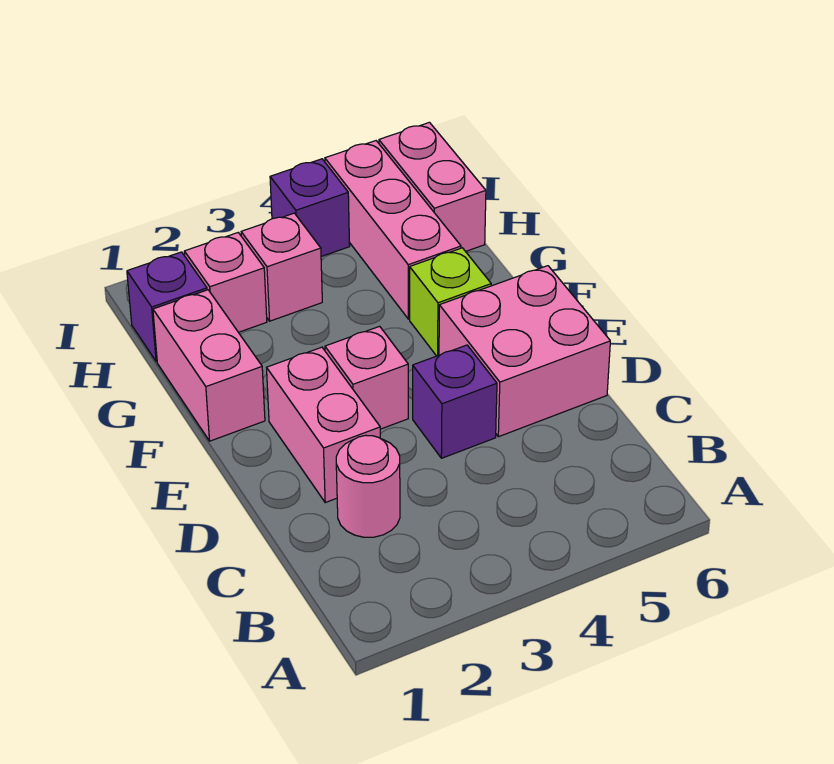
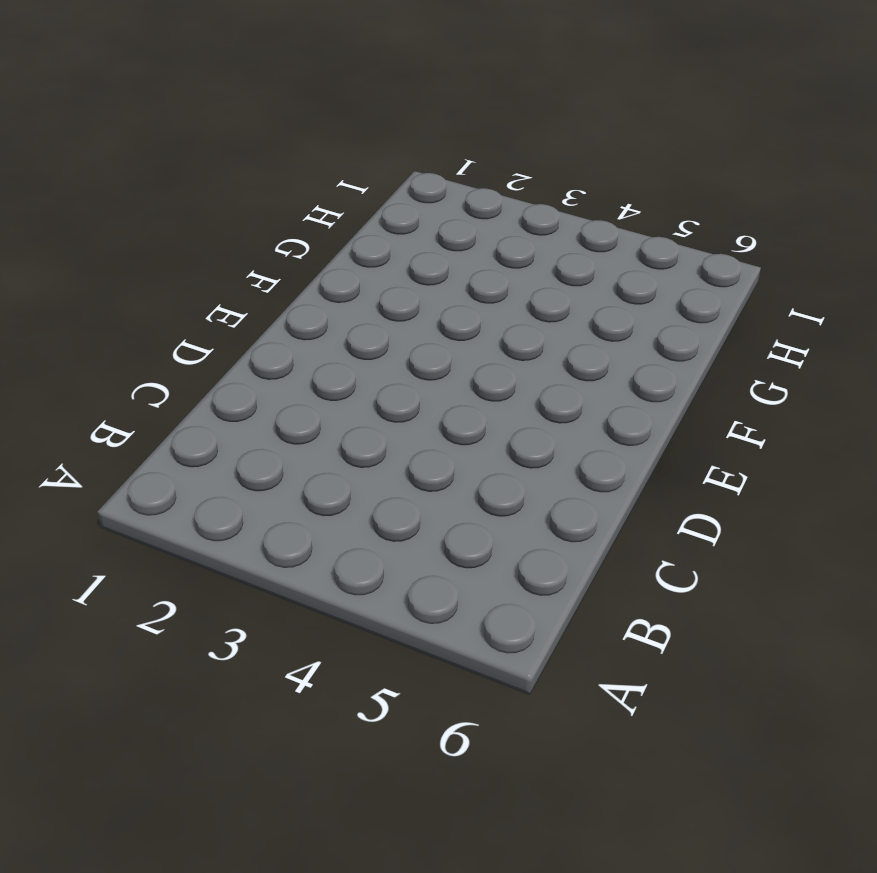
none -> pink 1x1 round brick [336,435,400,537]
none -> pink 1x2 brick [267,347,380,503]
none -> purple 1x1 brick [413,345,497,458]

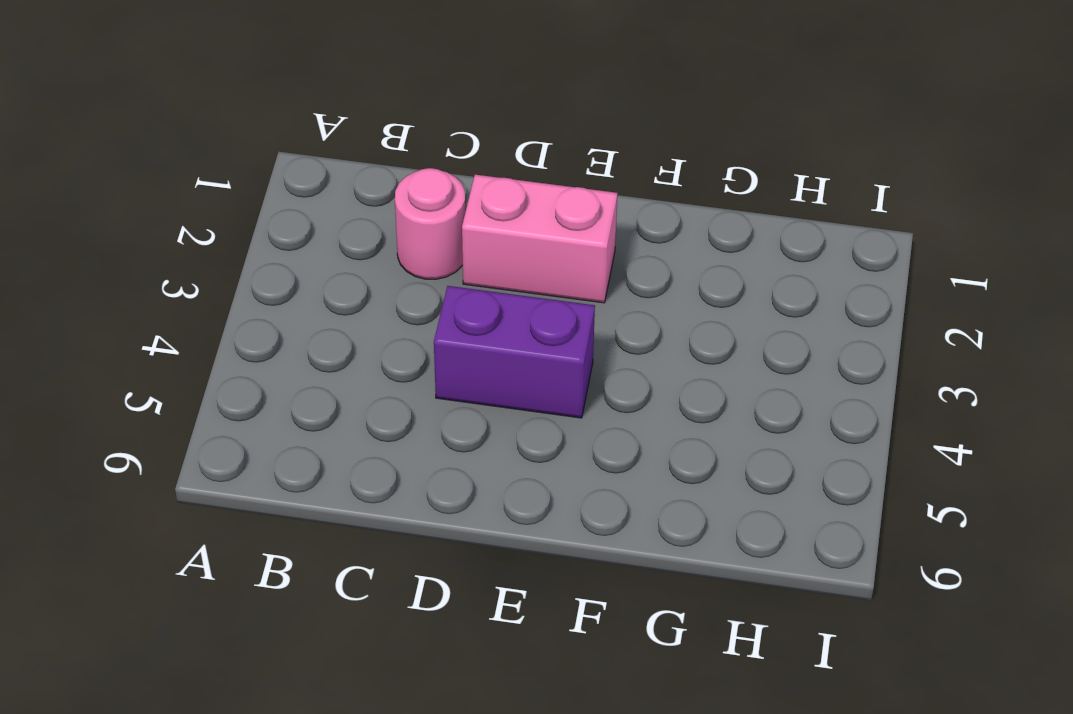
purple 1x2 brick [434,286,595,418] -> purple 1x1 brick [413,345,497,458]
none -> pink 2x2 brick [439,266,610,437]
none -> pink 1x1 brick [325,326,408,429]
none -> pink 1x2 brick [153,290,265,441]

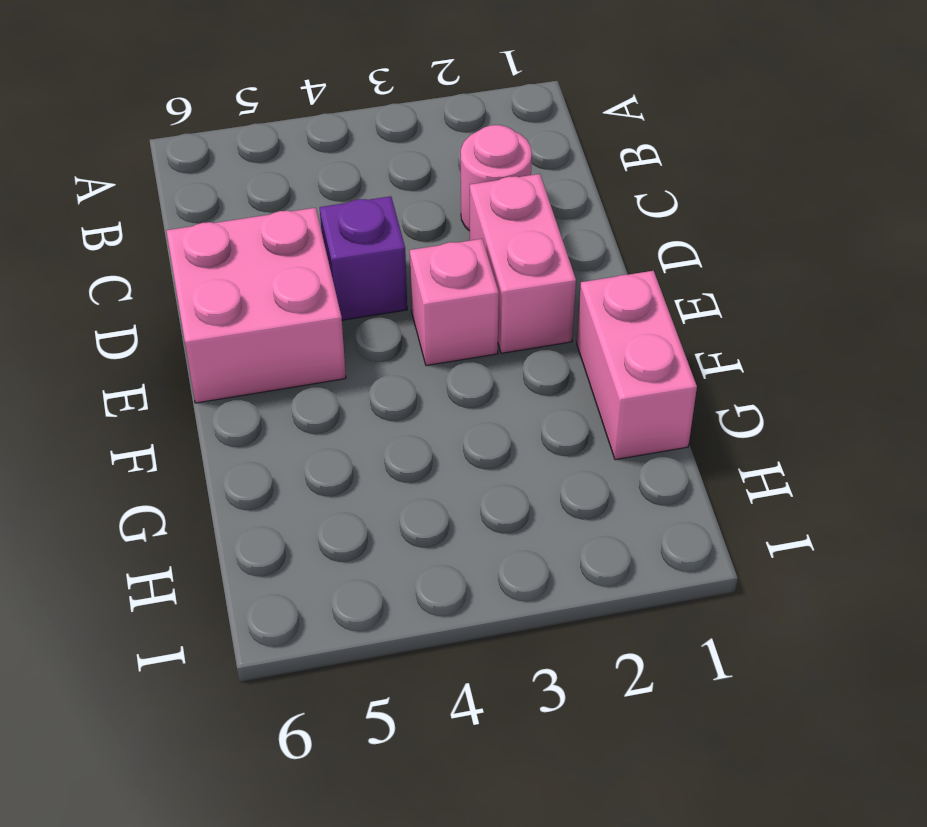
none -> lime 1x1 brick [410,248,491,356]
none -> pink 1x3 brick [325,141,461,319]
none -> purple 1x1 brick [127,252,207,362]

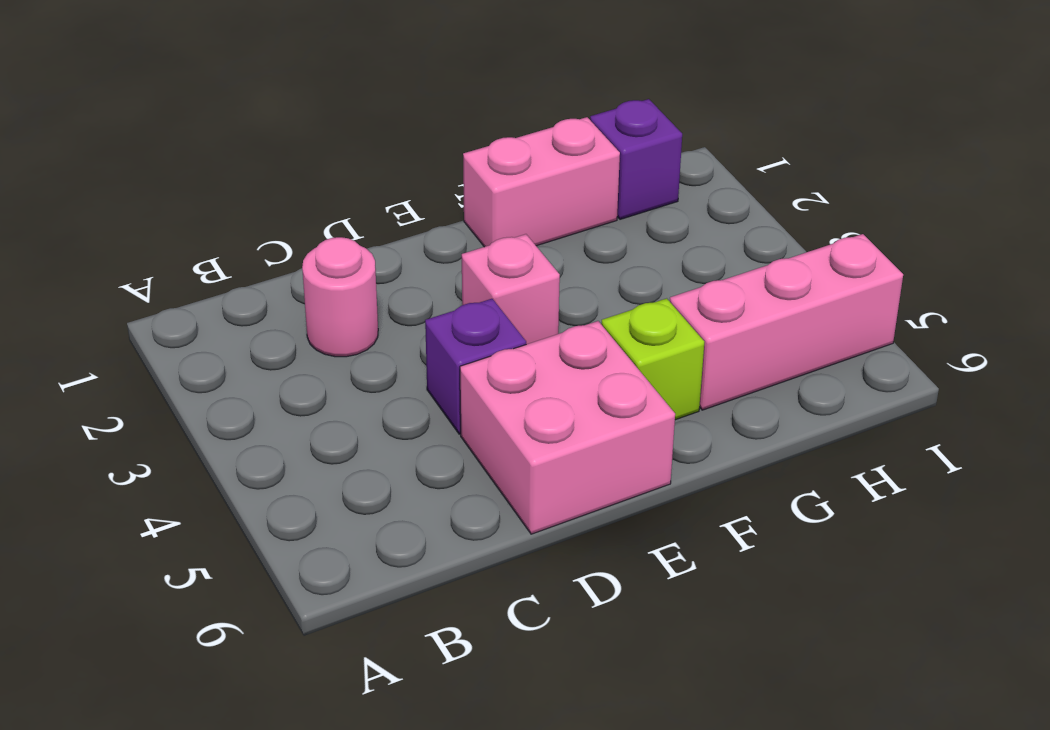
none -> pink 1x2 brick [267,347,380,503]
none -> pink 1x1 brick [184,233,267,332]
none -> pink 1x1 brick [241,213,322,321]

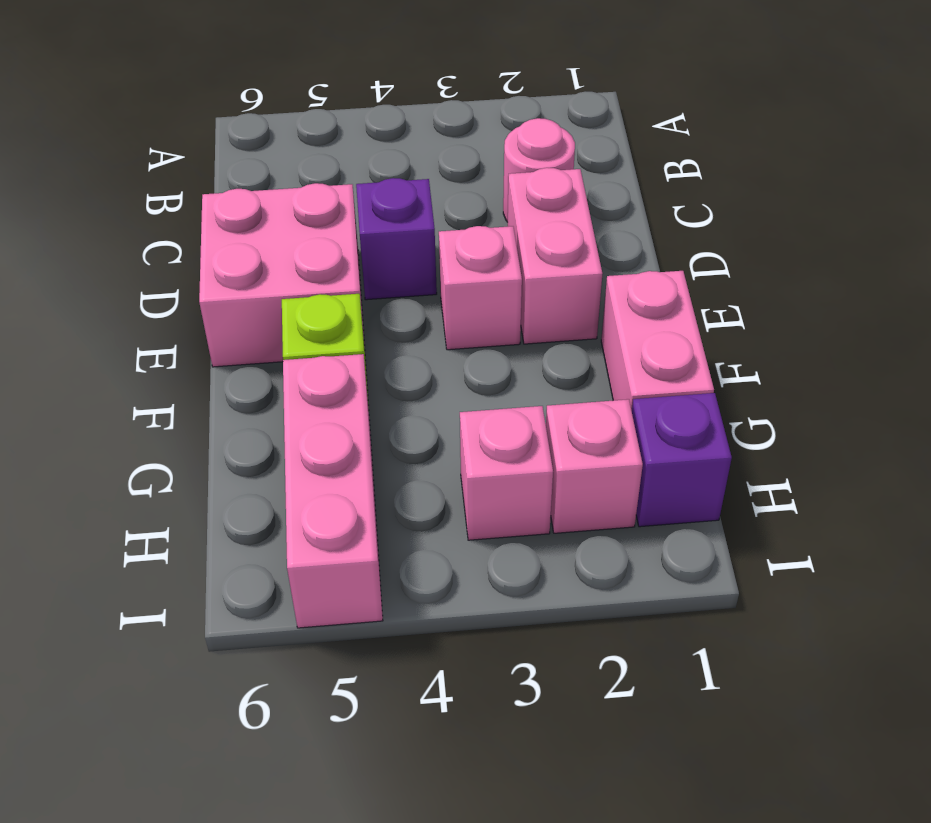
none -> pink 1x2 brick [379,122,486,251]
none -> purple 1x1 brick [270,159,350,257]

